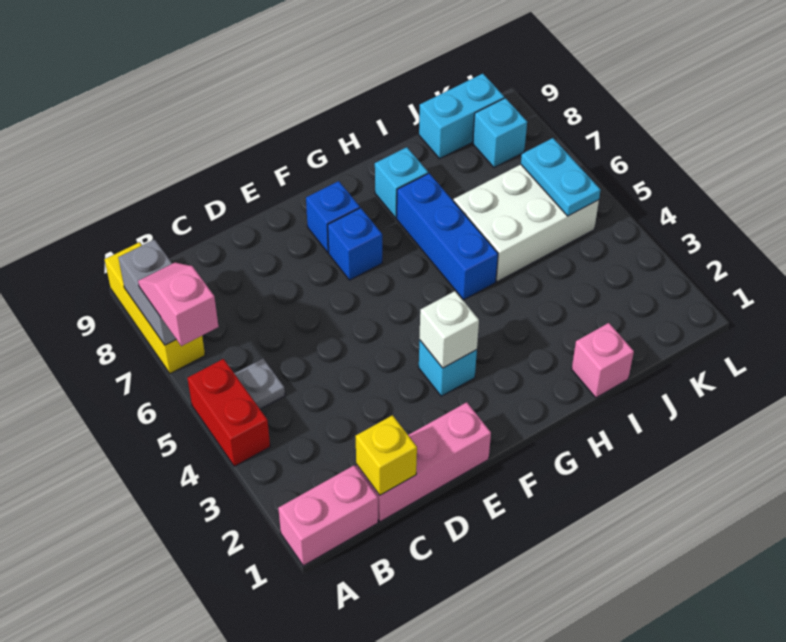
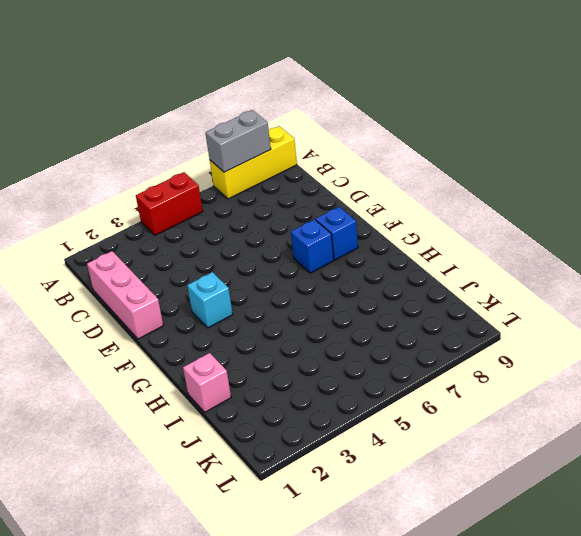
none -> pink 1x2 brick [278,465,378,566]
none -> grey 1x1 plate [234,359,285,409]
none -> blue 1x3 brick [397,173,498,300]

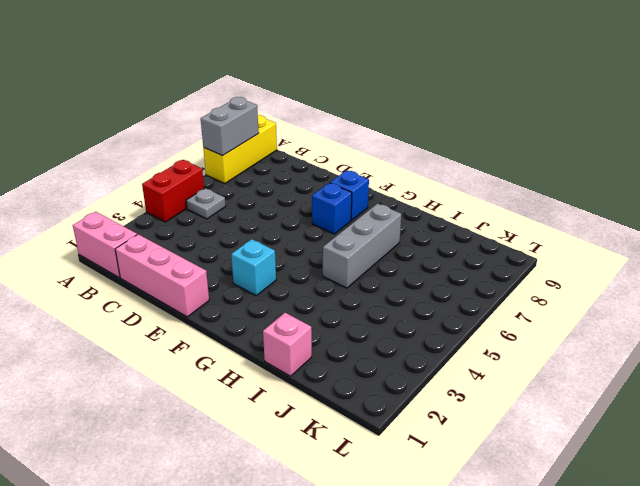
grey 1x3 brick [323,204,402,288] -> blue 1x3 brick [397,173,498,300]
none -> cyan 1x1 brick [375,147,428,218]
none -> white 2x3 brick [454,165,599,282]
none -> cyan 1x2 brick [419,74,504,159]

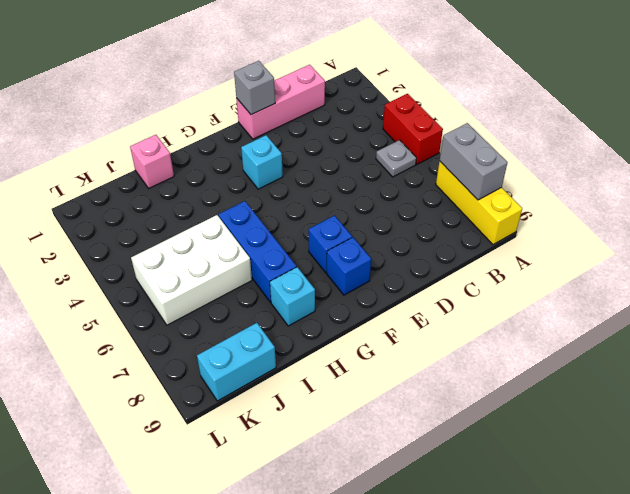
grey 1x1 brick [234,61,275,115] -> none
none -> pink 1x2 brick [278,465,378,566]
none -> cyan 1x1 brick [473,98,527,168]
none -> yellow 1x1 brick [356,415,417,495]

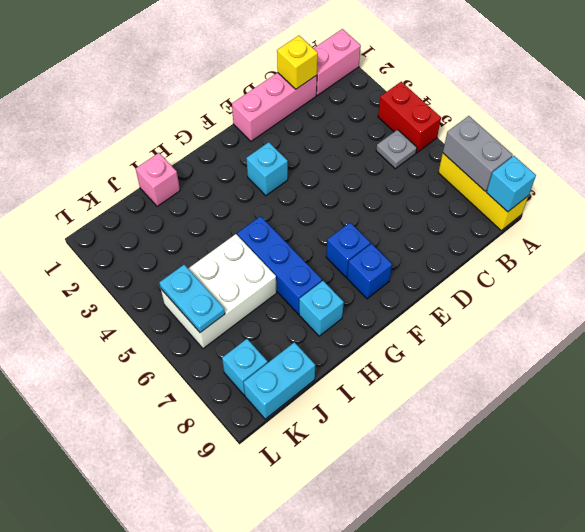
cyan 1x1 brick [486,156,536,212] -> none
none -> white 1x1 brick [419,291,479,368]
none -> pink 1x2 slope [138,262,218,346]

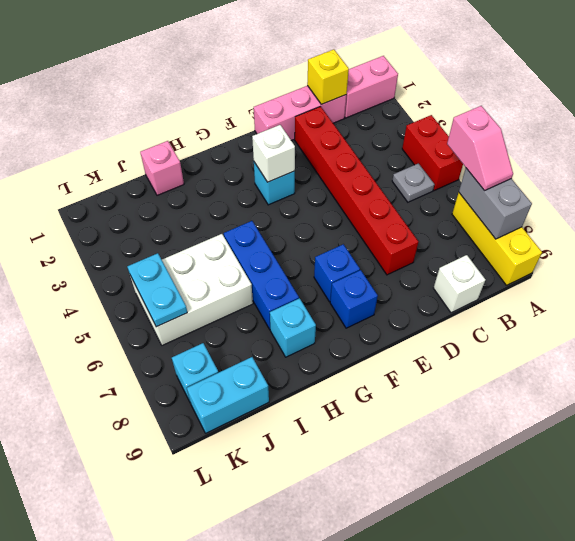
white 1x1 brick [434,255,486,313] -> none
red 1x6 brick [295,106,418,275] -> none

